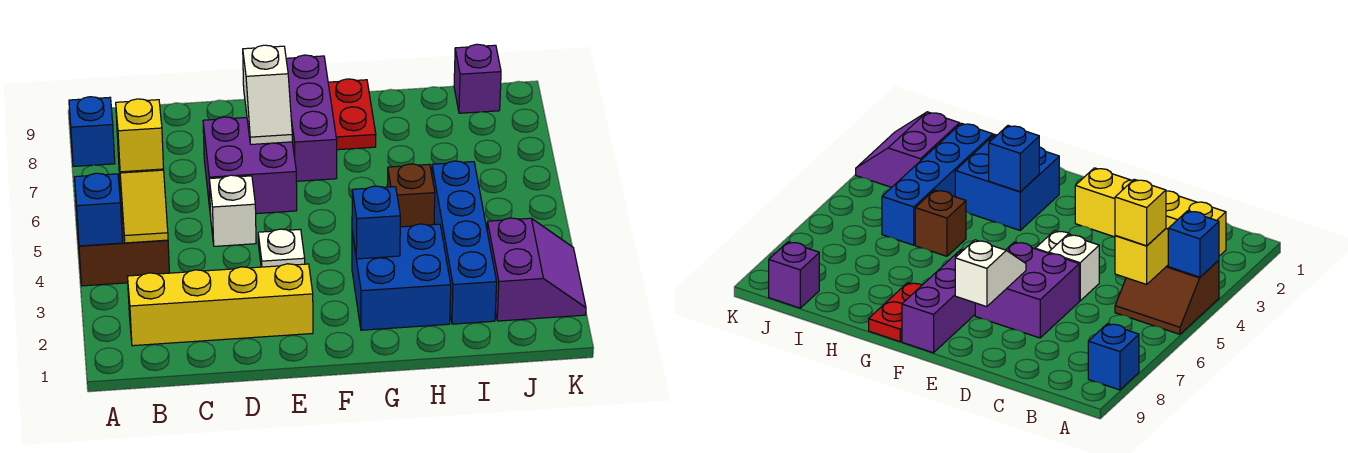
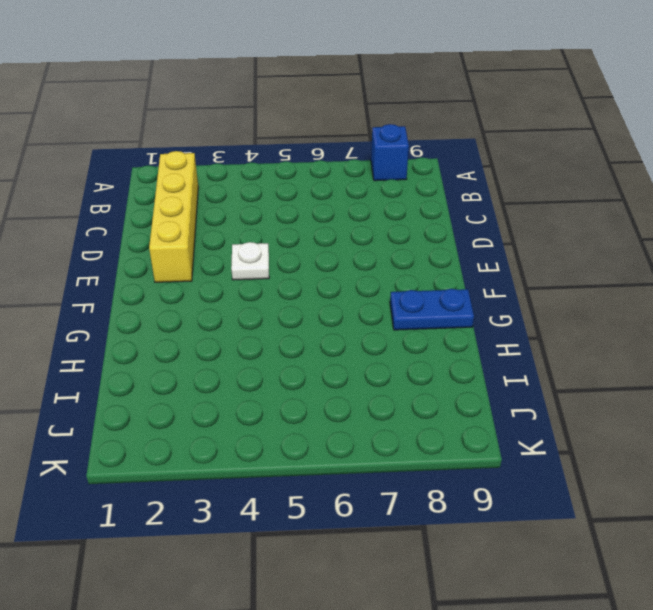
blue 1x2 plate [390,289,474,330] -> red 1x2 plate [328,79,376,150]
none -> brown 2x2 slope [77,214,169,286]
none -> white 1x1 brick [209,175,256,246]
none -> purple 2x2 brick [203,117,297,216]

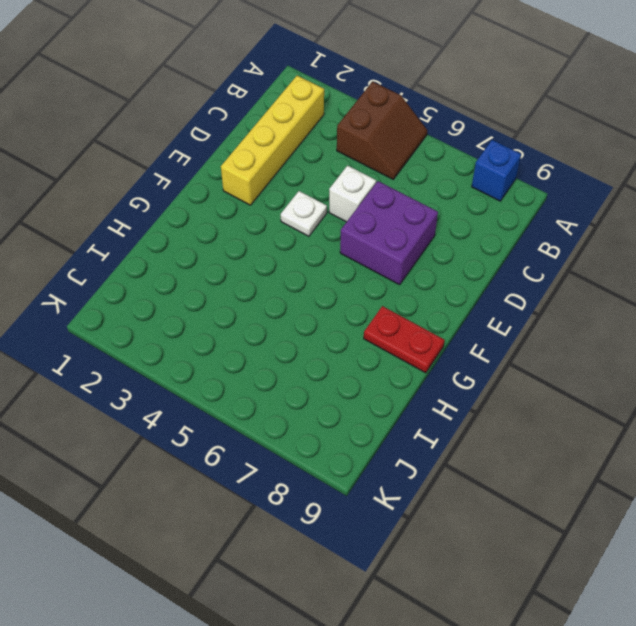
none -> purple 1x3 brick [286,55,337,181]
none -> blue 2x2 brick [352,224,451,330]
none -> brown 1x1 brick [387,164,435,227]

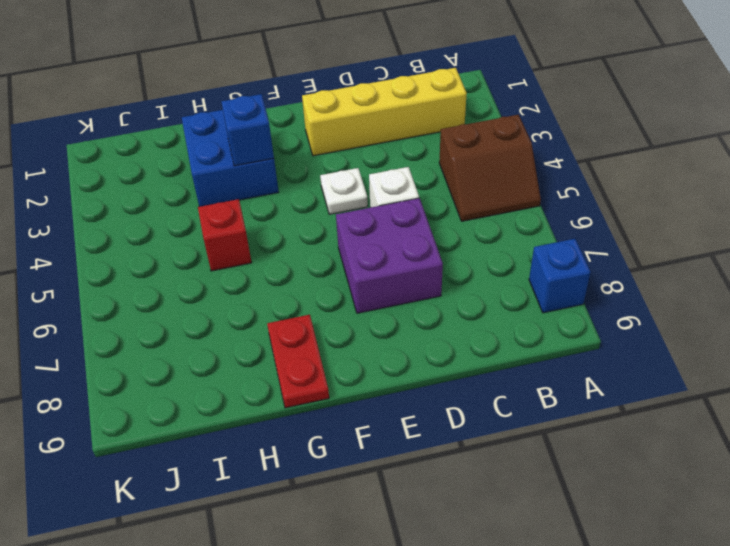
red 1x1 brick [198,199,252,271] -> brown 1x1 brick [387,164,435,227]
none -> purple 1x3 brick [286,55,337,181]
none -> blue 1x4 brick [432,161,497,324]
none -> purple 2x2 slope [487,218,586,321]

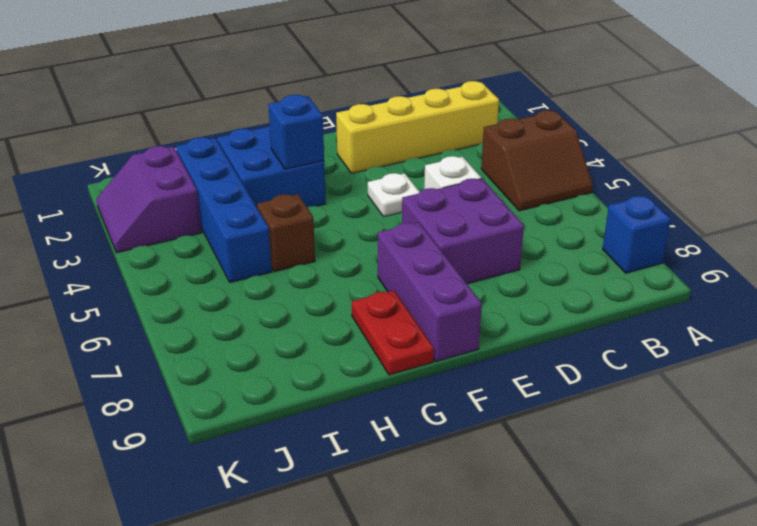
none -> purple 1x1 brick [454,44,501,113]
none -> blue 1x1 brick [75,173,122,246]
none -> yellow 1x2 slope [118,153,168,243]

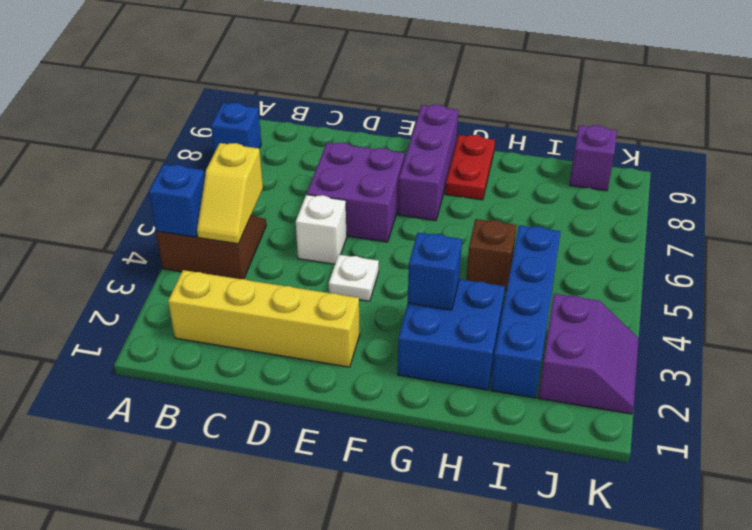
none -> white 1x2 slope [243,45,292,144]
none -> yellow 1x1 brick [116,99,164,172]

